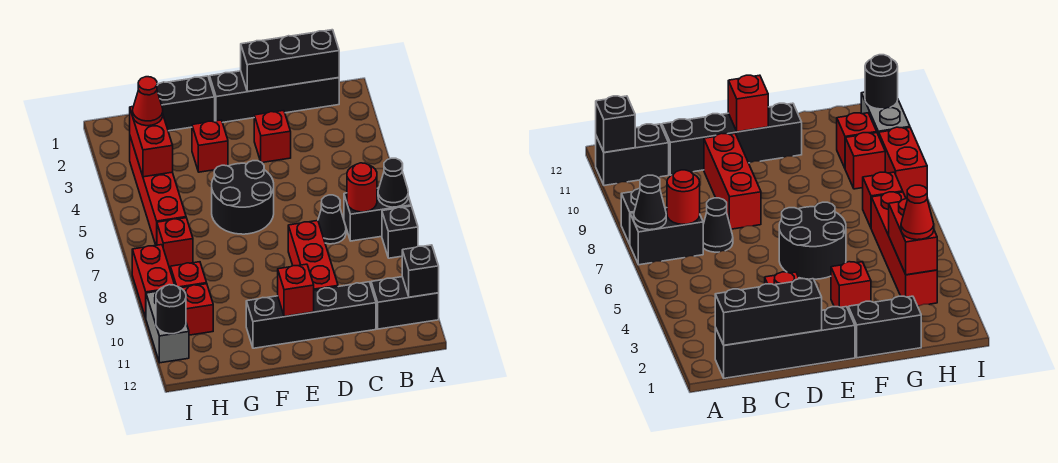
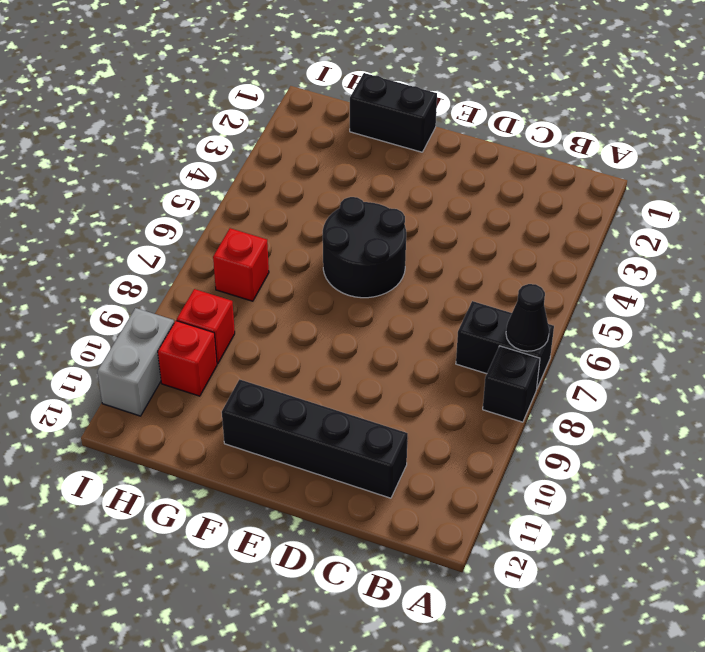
none -> black 1x2 brick [371,277,439,329]
none -> black 1x4 brick [210,71,339,122]
none -> black 1x1 cone [318,195,346,244]

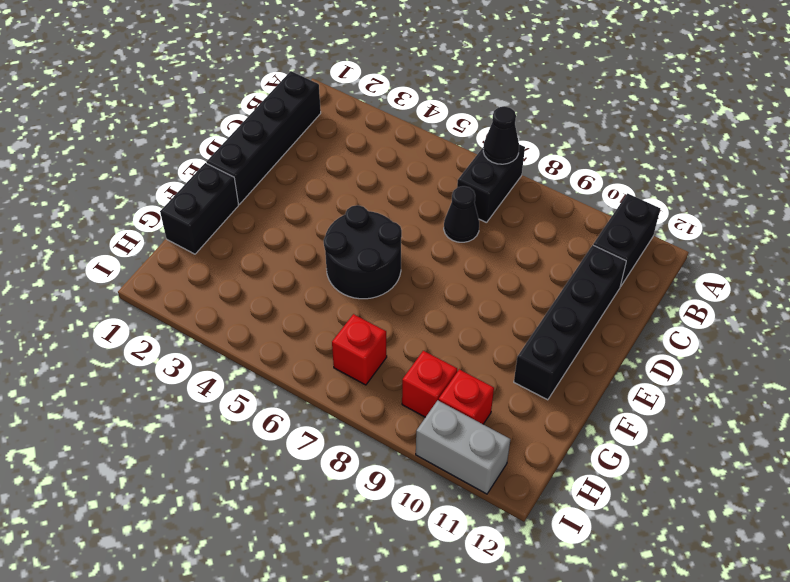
none -> black 1x1 brick [382,206,418,258]
none -> red 1x1 brick [254,110,291,163]
none -> red 1x3 brick [288,221,338,290]

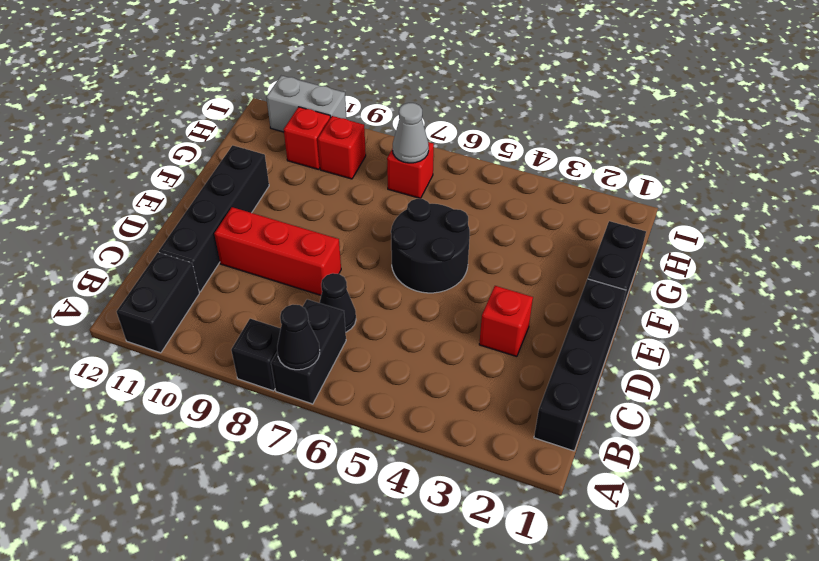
grey 1x1 cone [393,103,429,163] -> none
none -> red 1x1 brick [192,120,228,172]
none -> red 1x4 brick [130,137,186,245]
none -> red 1x2 brick [132,245,175,318]

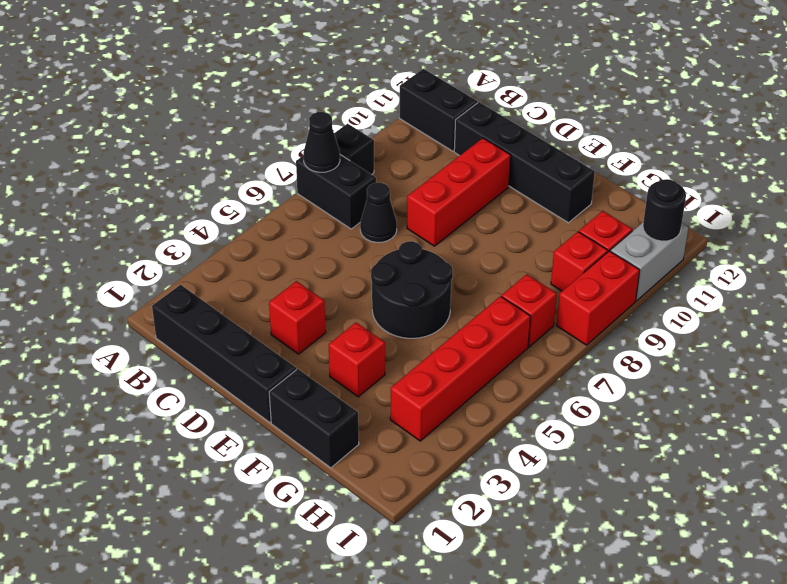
none -> black 1x1 brick [402,245,439,297]
none -> black 1x3 brick [241,30,339,92]
none -> red 1x1 round brick [347,163,377,212]

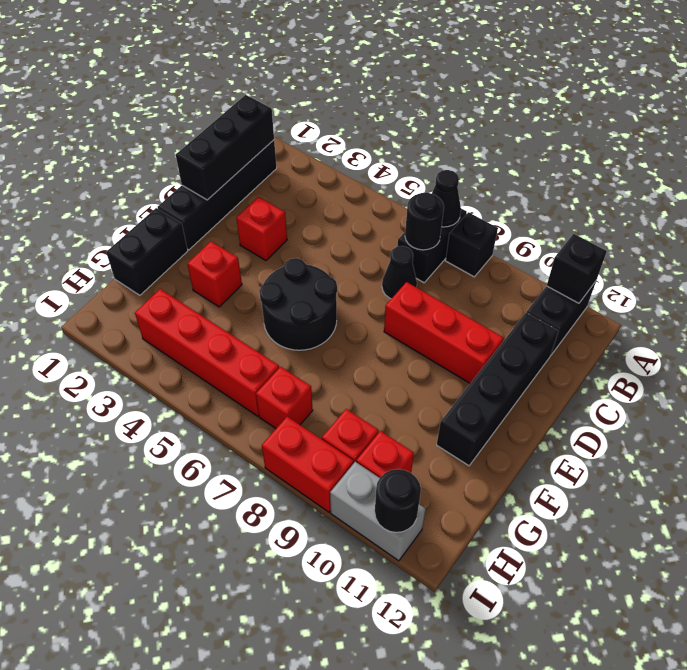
black 1x1 round brick [405,192,444,250] -> red 1x1 round brick [347,163,377,212]
none -> red 1x1 brick [278,264,314,317]
none -> red 1x2 brick [130,107,173,177]
none -> red 1x1 cone [133,77,163,126]

